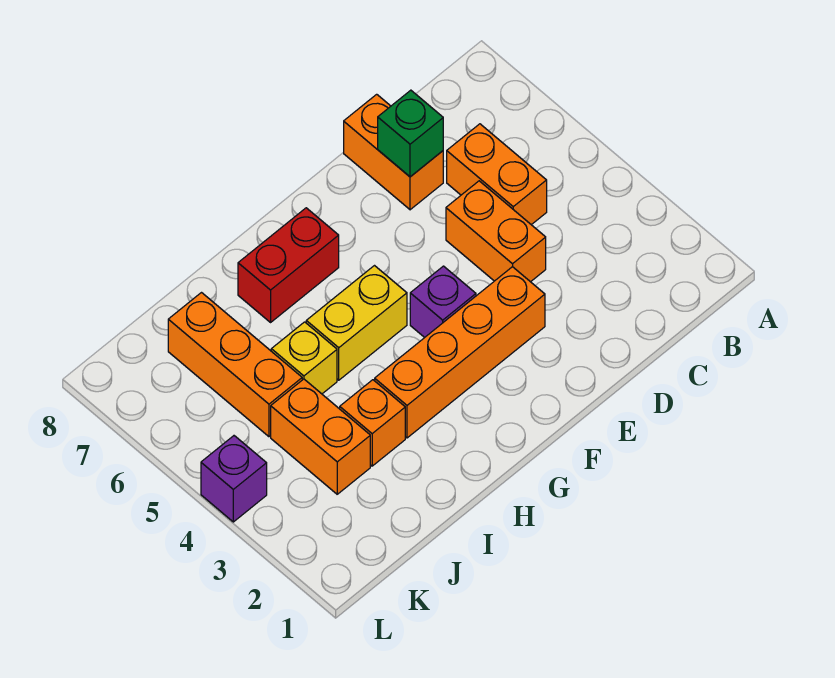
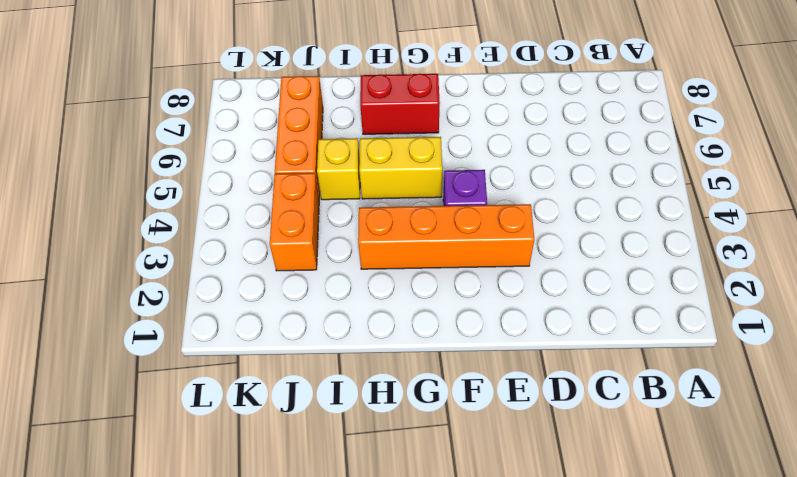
none -> orange 1x2 brick [447,124,547,225]
none -> orange 1x2 brick [446,181,546,282]
none -> orange 1x2 brick [344,94,443,210]

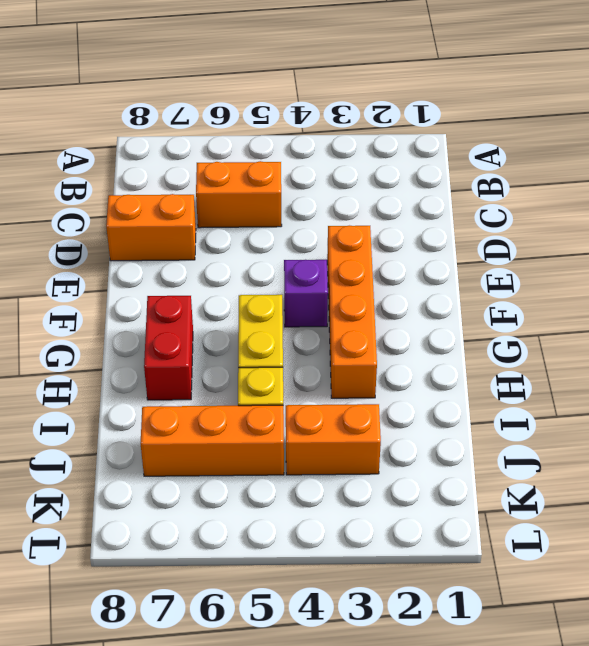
none -> orange 1x2 brick [446,181,546,282]
none -> orange 1x1 brick [340,380,405,466]
none -> purple 1x1 brick [201,436,267,522]

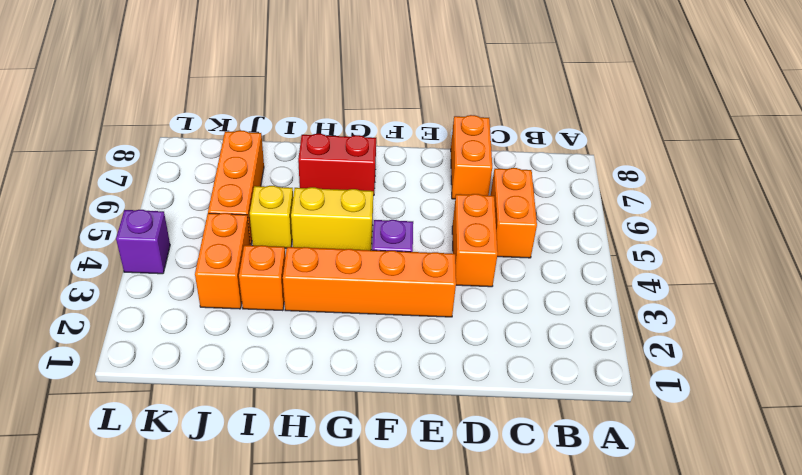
none -> green 1x1 brick [378,90,443,177]

